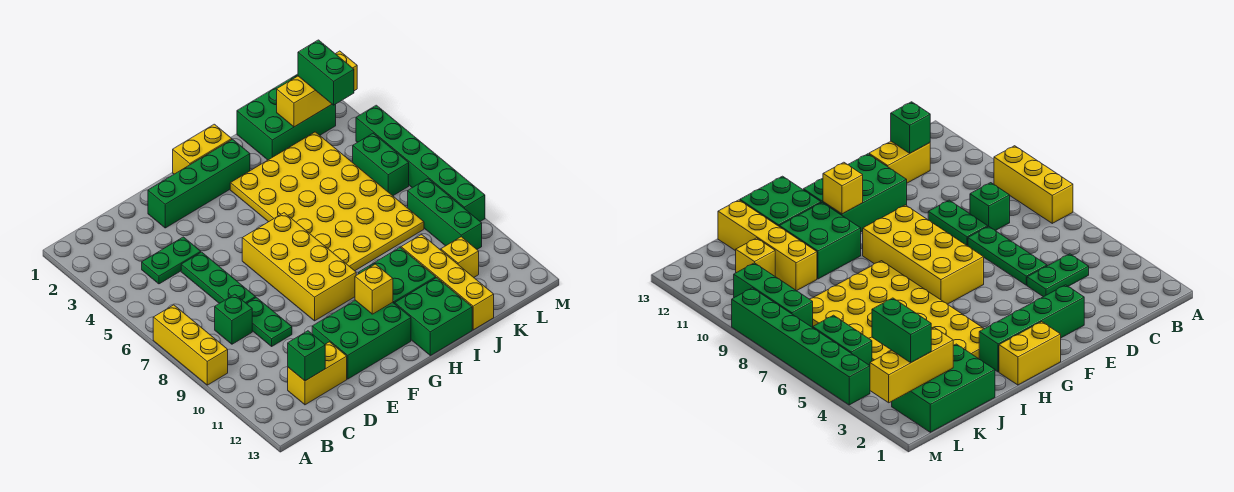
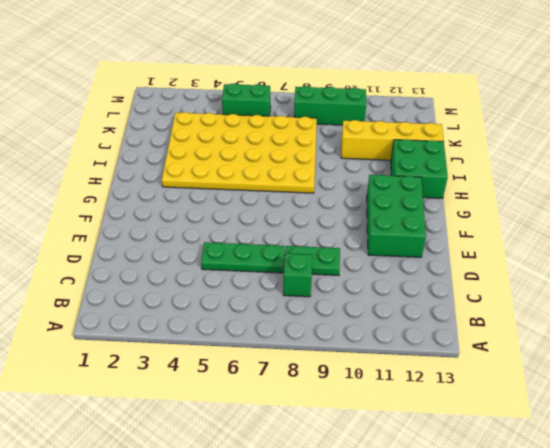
none -> yellow 1x3 brick [153,305,228,385]
none -> green 1x2 plate [142,237,201,284]
none -> yellow 1x2 brick [288,342,347,405]

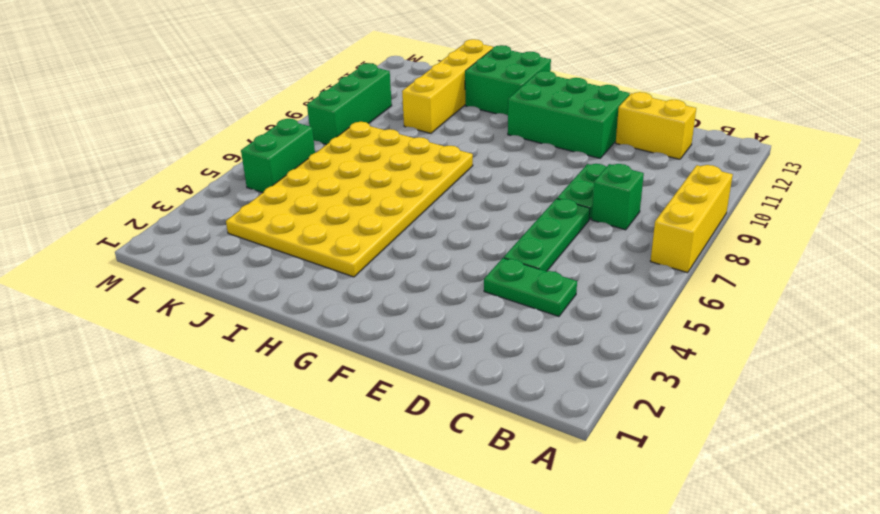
none -> green 1x4 brick [148,139,250,228]
none -> yellow 2x4 brick [242,213,356,321]
none -> yellow 1x2 brick [173,124,232,174]

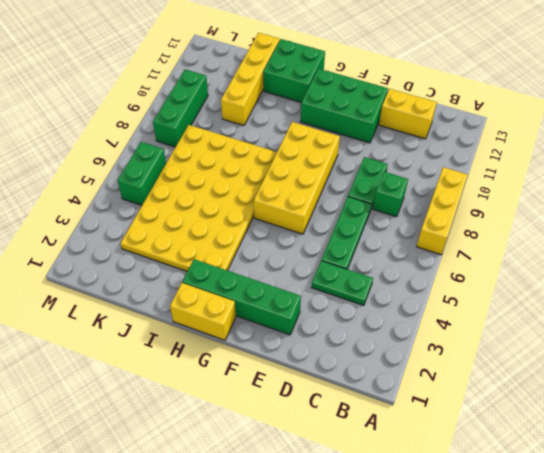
none -> green 2x2 brick [358,248,436,304]
none -> green 2x3 brick [237,74,336,160]
none -> yellow 1x1 brick [441,237,479,277]

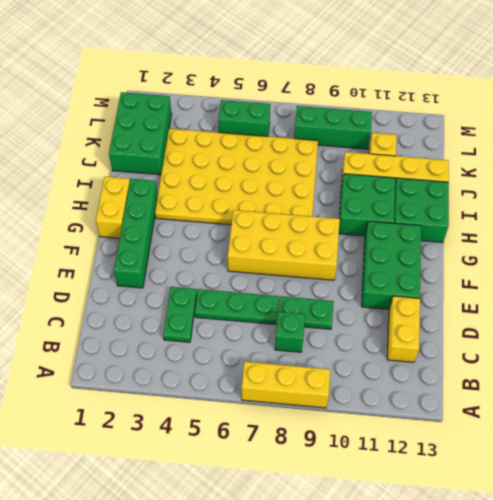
none -> green 1x6 brick [356,105,485,221]
none -> green 1x1 brick [288,331,325,381]
none -> yellow 1x1 brick [355,264,393,314]

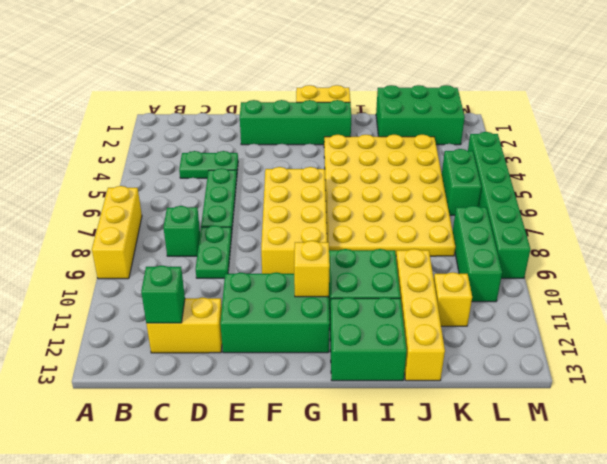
none -> yellow 1x3 brick [277,51,357,127]
none -> green 1x2 brick [298,40,354,105]

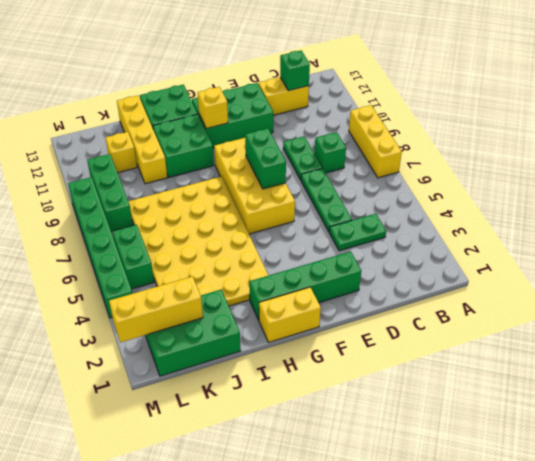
green 1x2 brick [245,128,286,189] -> green 1x2 brick moved to [298,40,354,105]

